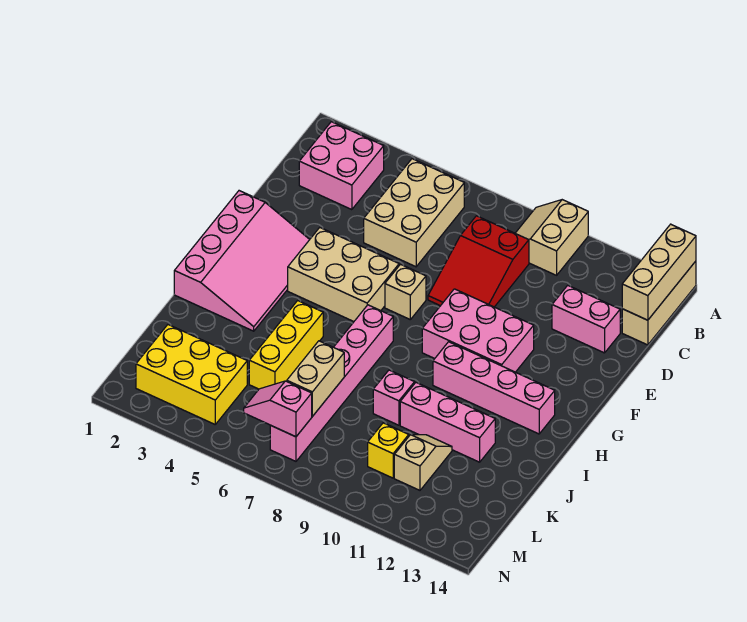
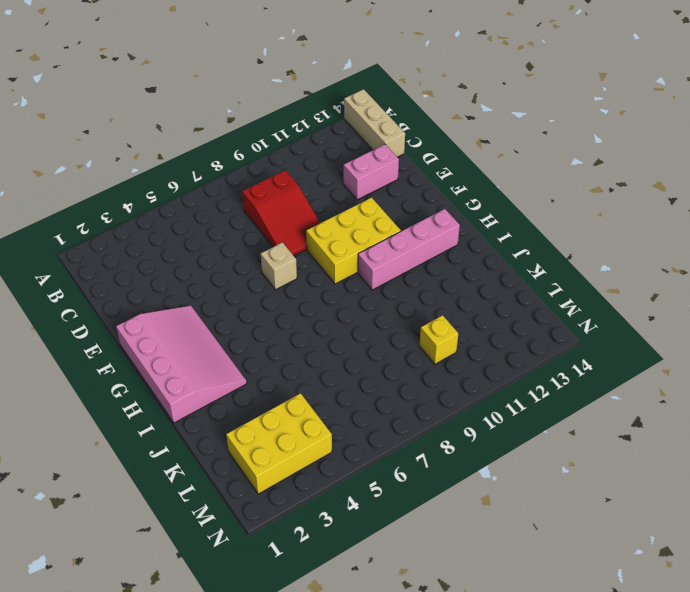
yellow 2x3 brick [306,198,401,284] -> pink 2x3 brick [422,289,534,372]
none -> tan 2x2 slope [515,200,588,275]
none -> pink 2x2 brick [299,122,384,210]
none -> tan 2x3 brick [364,159,464,267]

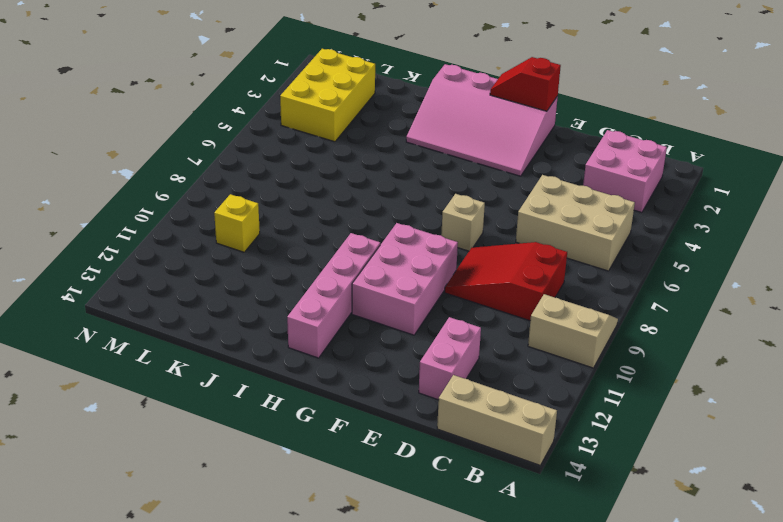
red 1x2 slope [490,57,561,111] -> none
none -> tan 2x3 brick [288,228,399,321]
none -> pink 1x6 brick [270,305,393,461]
none -> yellow 1x3 brick [249,301,323,389]

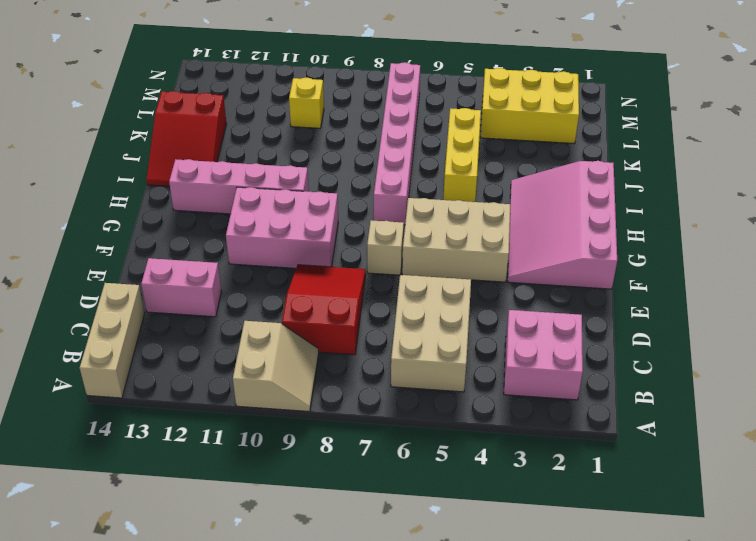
red 2x3 slope [146,91,227,186] -> none
none -> pink 1x1 brick [373,370,415,425]
none -> pink 1x3 brick [400,383,495,462]
none -> tan 1x2 slope [394,435,452,490]

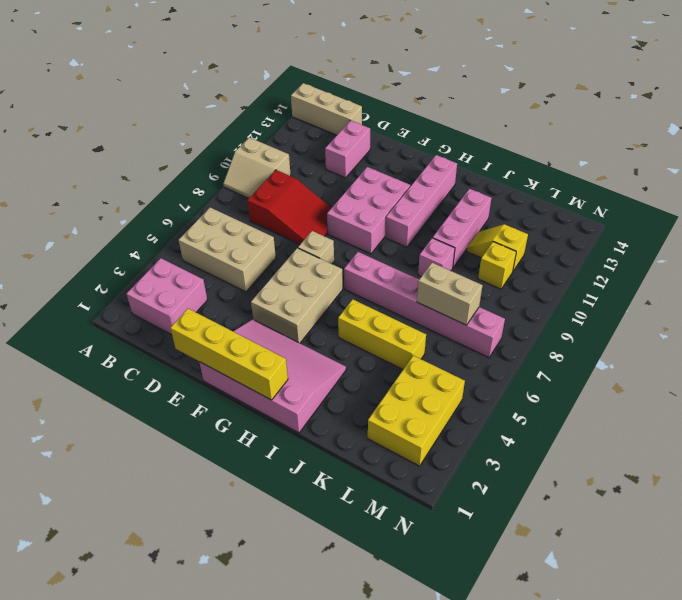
yellow 1x4 brick [170,309,288,400] -> none
yellow 1x2 slope [467,224,528,271] -> tan 1x2 slope [394,435,452,490]
none -> tan 1x3 brick [622,224,696,320]
none -> pink 1x2 slope [244,381,312,437]

